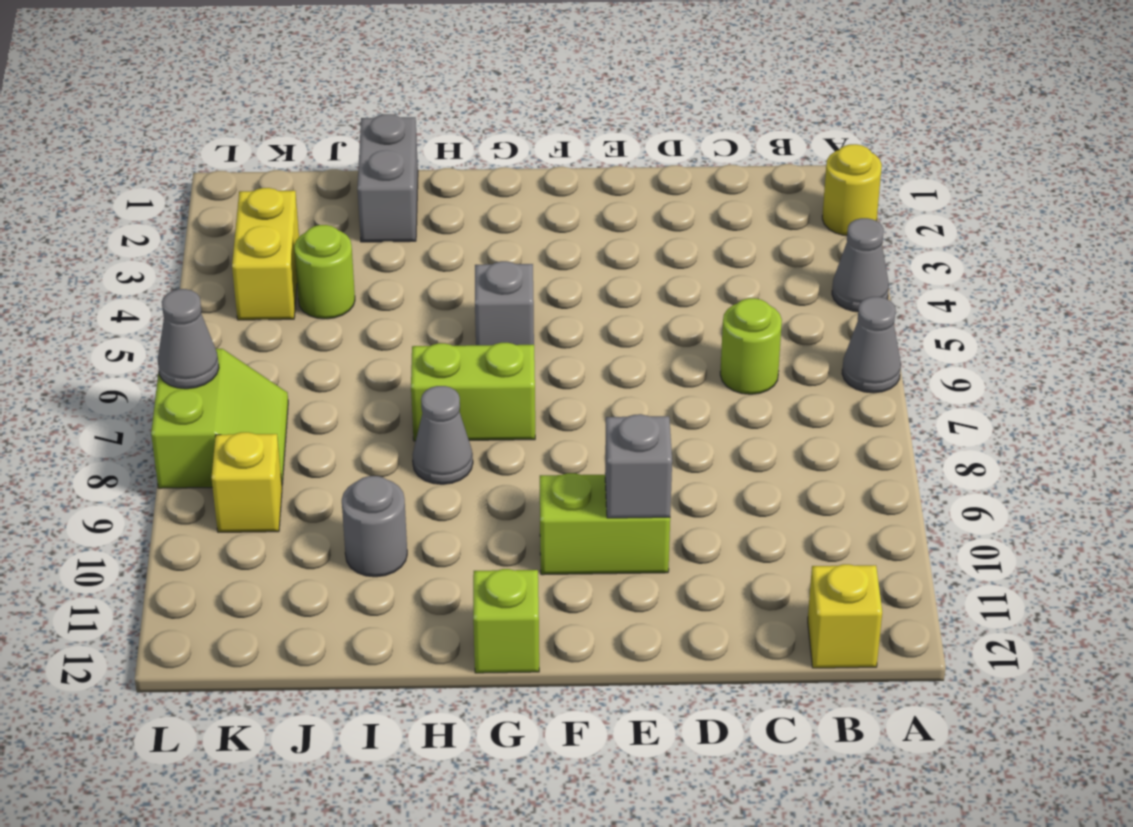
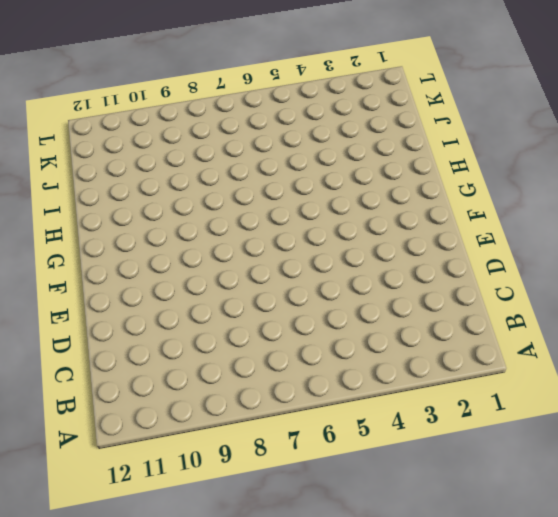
none -> yellow 1x1 round brick [822,144,882,236]
none -> grey 1x1 cone [832,218,889,312]
none -> grey 1x1 cone [842,297,901,393]

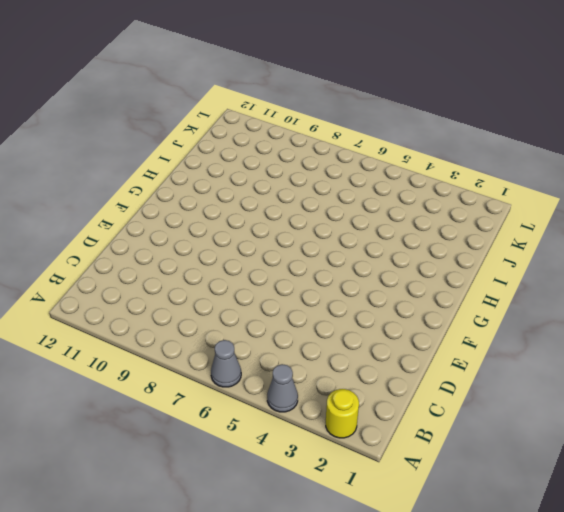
none -> yellow 1x1 brick [808,564,882,668]
none -> lime 1x1 round brick [720,298,782,394]
none -> lime 1x2 brick [540,473,670,575]

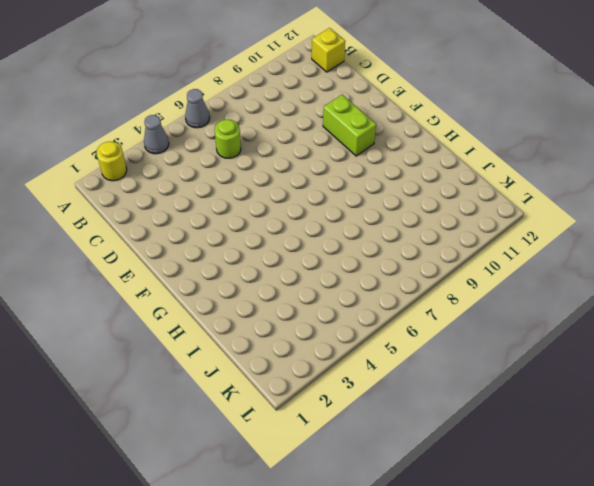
none -> grey 1x1 brick [475,261,534,345]
none -> lime 1x2 brick [411,343,535,441]
none -> lime 1x1 brick [473,569,539,673]

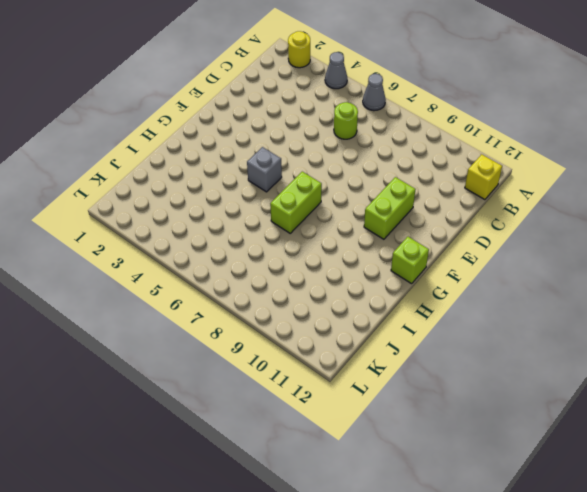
none -> grey 1x1 cone [413,386,473,484]
none -> grey 1x2 brick [358,114,418,242]
none -> grey 1x1 round brick [342,476,407,577]

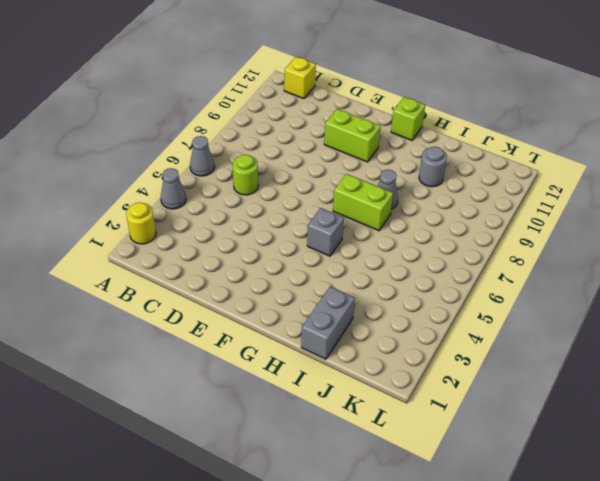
none -> lime 1x1 round brick [294,225,355,319]
none -> yellow 1x2 brick [232,188,299,320]
none -> lime 2x2 slope [151,349,288,488]

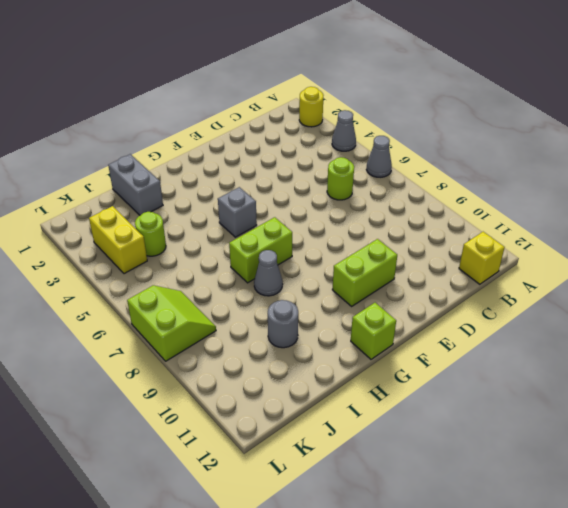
none -> yellow 1x1 brick [211,432,282,532]
none -> grey 1x1 brick [605,414,672,518]
none -> grey 1x1 cone [158,289,219,389]

